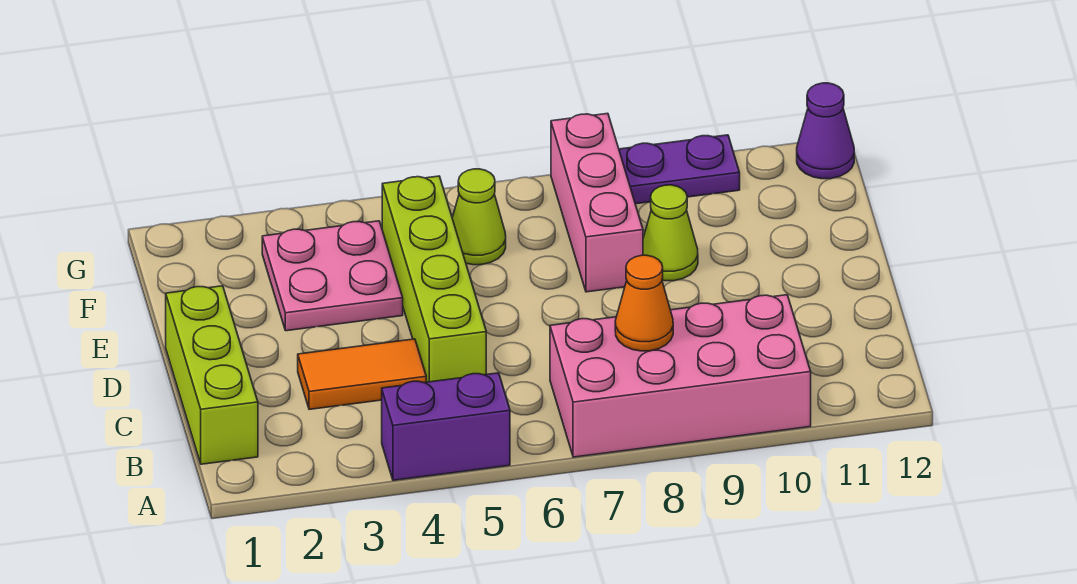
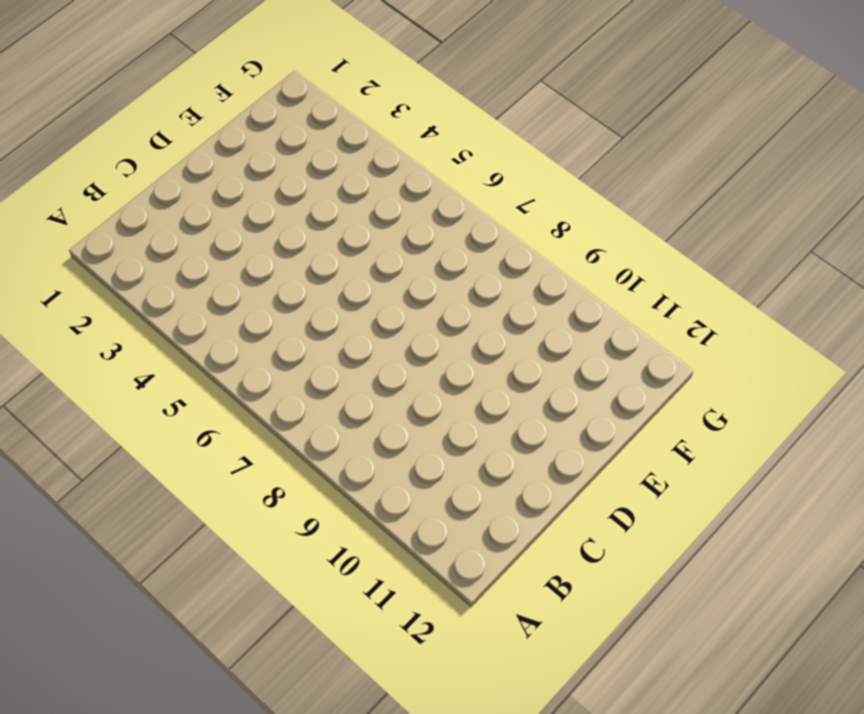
none -> purple 1x2 brick [382,373,510,480]
none -> pink 2x4 brick [550,295,811,457]
none -> lime 1x3 brick [166,286,258,464]

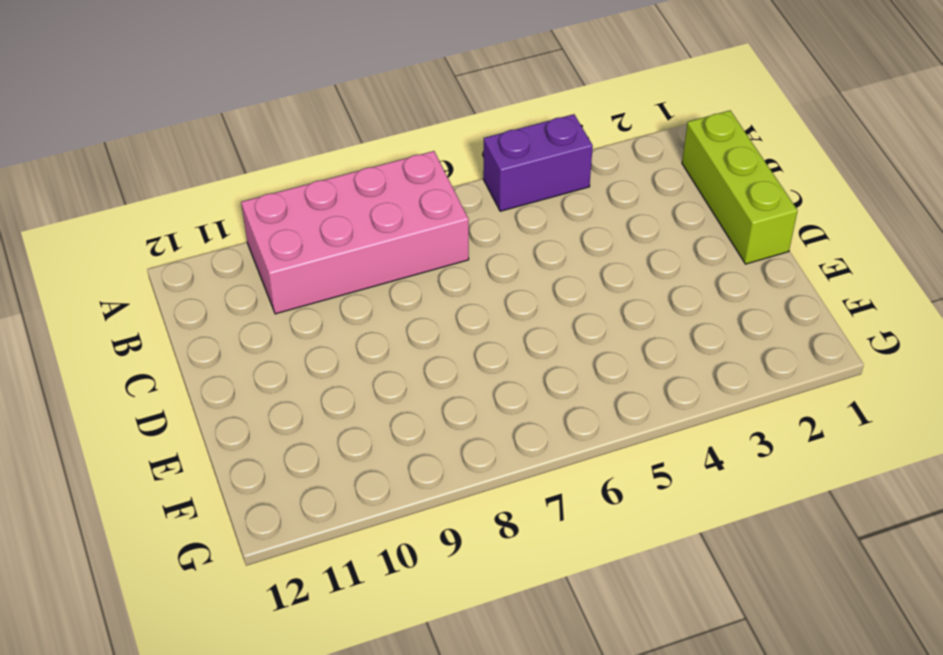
none -> orange 1x2 tile [298,339,426,409]
none -> lime 1x4 brick [382,176,486,382]
none -> pink 2x2 plate [262,221,403,331]

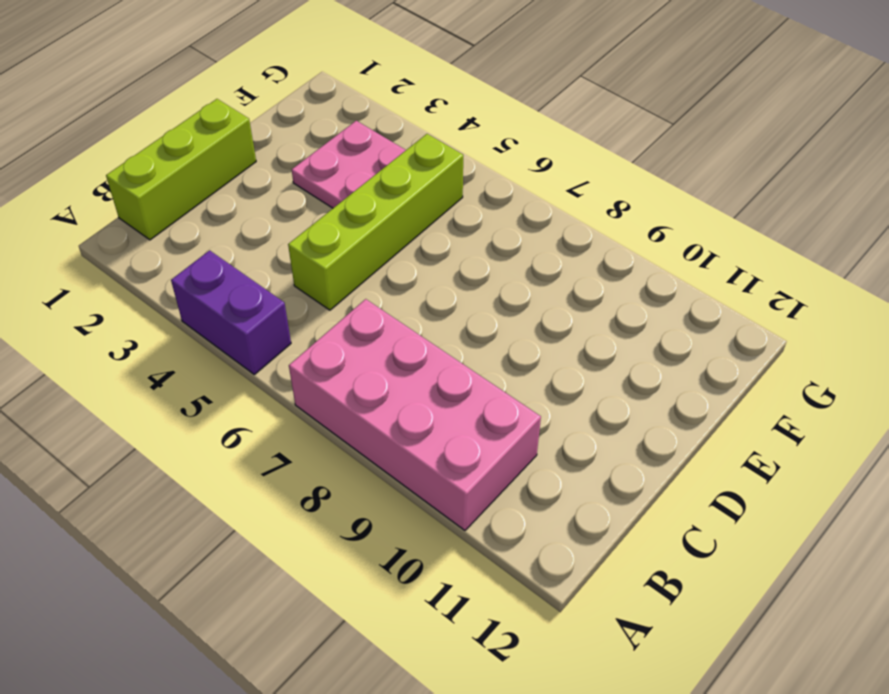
none -> orange 1x2 tile [298,339,426,409]
none -> pink 1x3 brick [551,113,643,292]
none -> lime 1x1 cone [643,185,698,281]

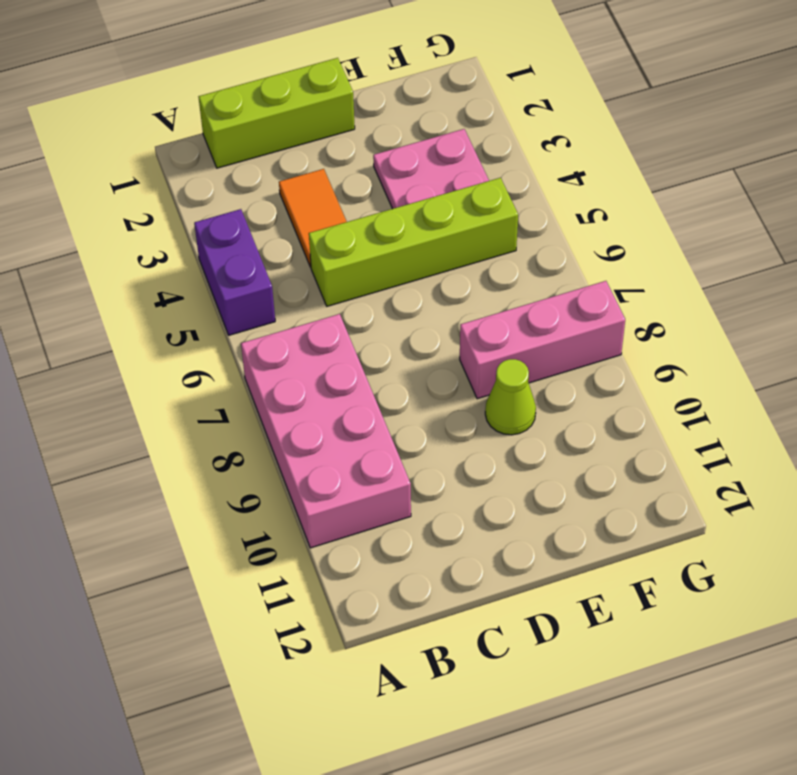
none -> lime 1x1 cone [452,169,506,265]
none -> purple 1x2 plate [619,135,740,204]
none -> purple 1x1 cone [797,83,854,179]

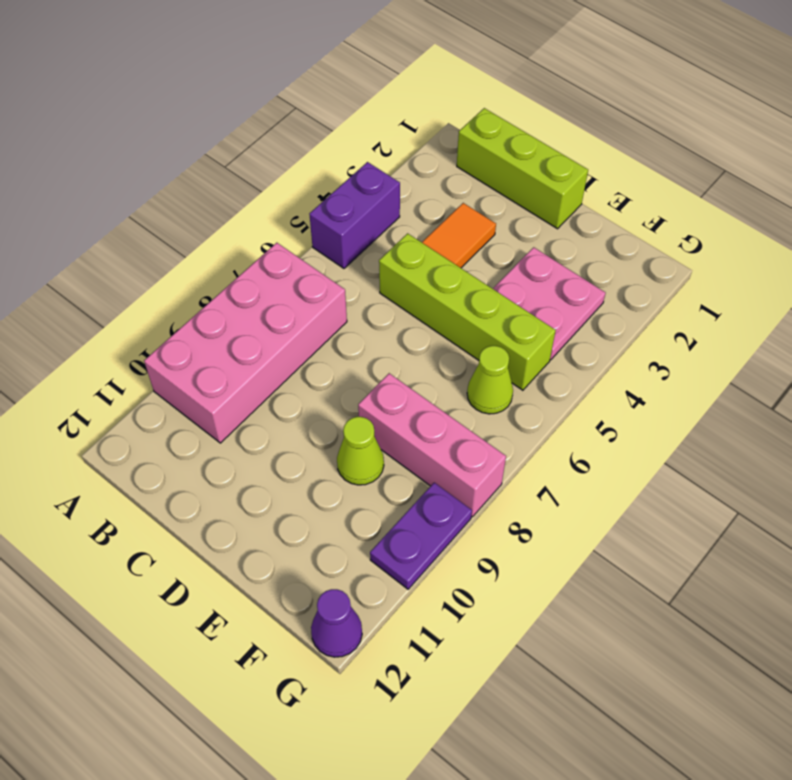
none -> orange 1x1 cone [615,255,673,351]

